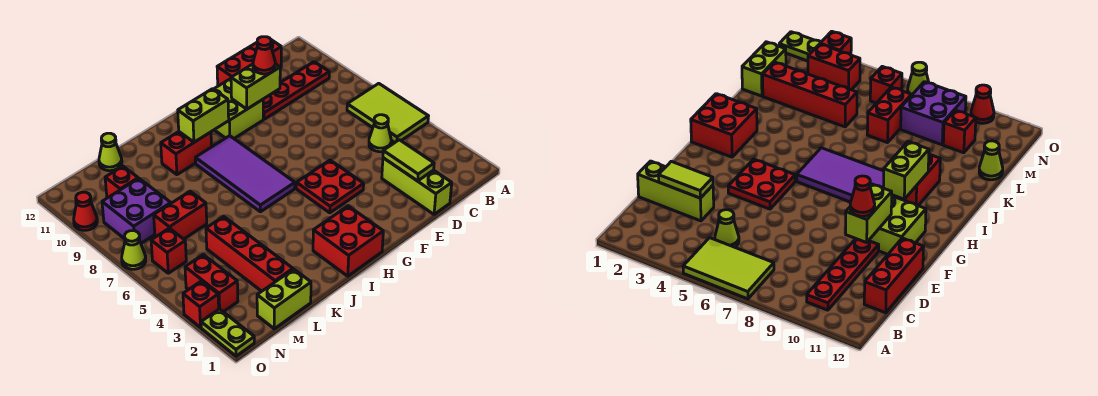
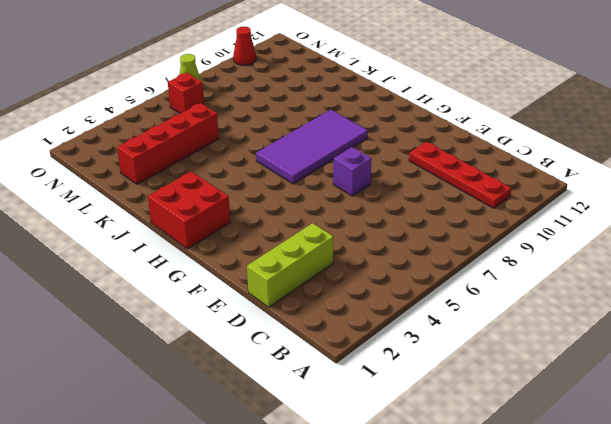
purple 1x1 brick [333,147,372,196] -> none
none -> lime 2x3 tile [347,83,428,142]
none -> lime 1x1 cone [369,115,391,152]
none -> red 1x3 brick [217,40,281,86]

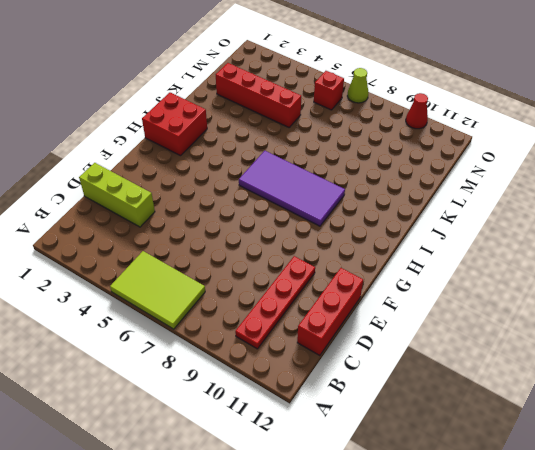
none -> lime 1x1 cone [369,115,391,152]
none -> red 2x2 plate [296,160,364,213]
none -> lime 2x2 brick [214,79,263,138]

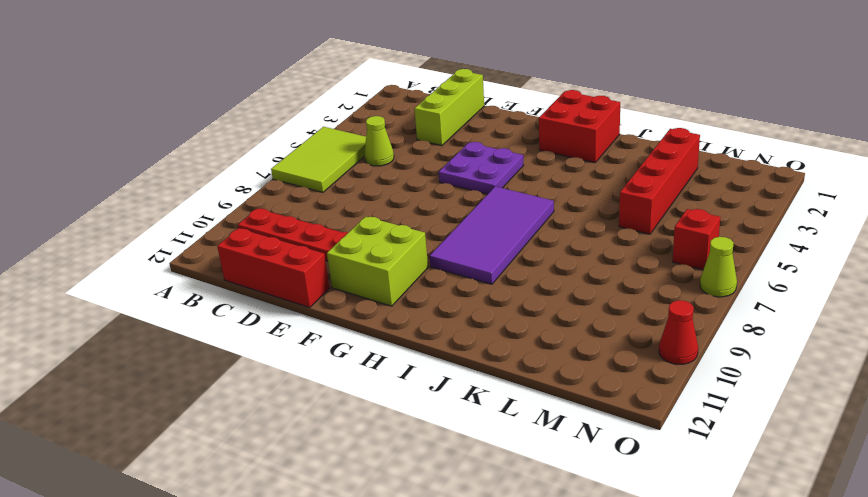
purple 2x2 plate [439,142,524,194] -> red 2x2 plate [296,160,364,213]
none -> red 1x2 brick [161,132,211,175]
none -> lime 1x2 brick [257,269,311,329]
none -> red 1x2 brick [154,191,207,239]

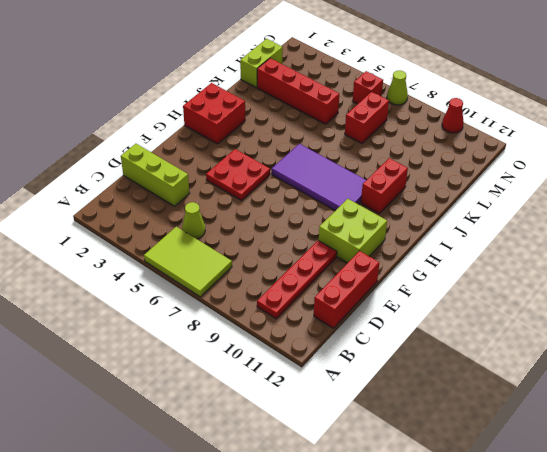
none -> lime 1x1 cone [99,133,122,171]
none -> purple 2x2 brick [102,178,171,243]
none -> red 1x1 brick [105,166,138,198]

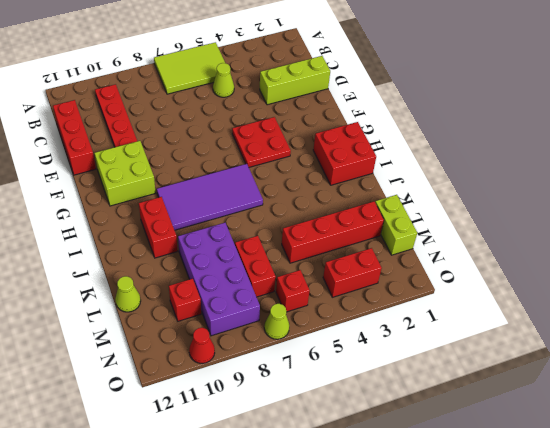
purple 2x4 brick [178,223,260,336] -> purple 2x2 brick [102,178,171,243]
none -> lime 1x2 plate [201,309,254,356]
none -> red 1x1 brick [183,281,219,327]
none -> lime 1x2 tile [383,140,434,181]

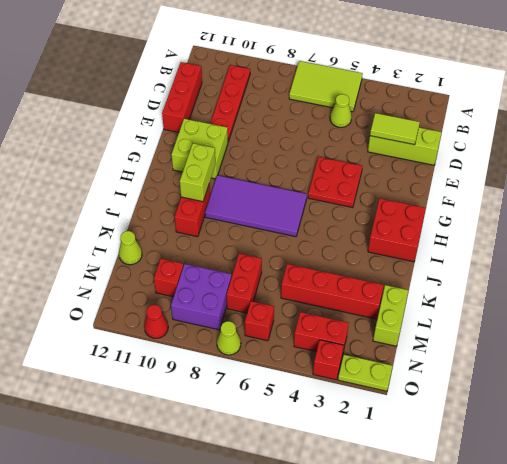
none -> lime 1x2 brick [231,64,280,109]
none -> red 1x1 cone [253,37,275,74]

